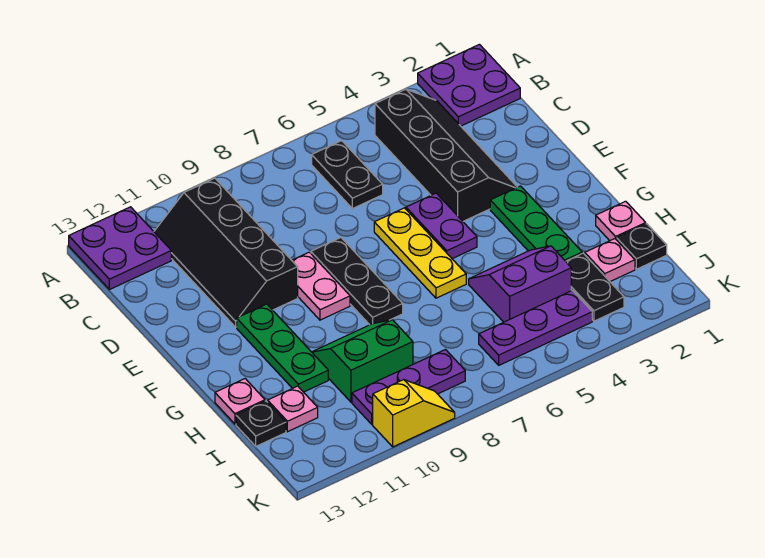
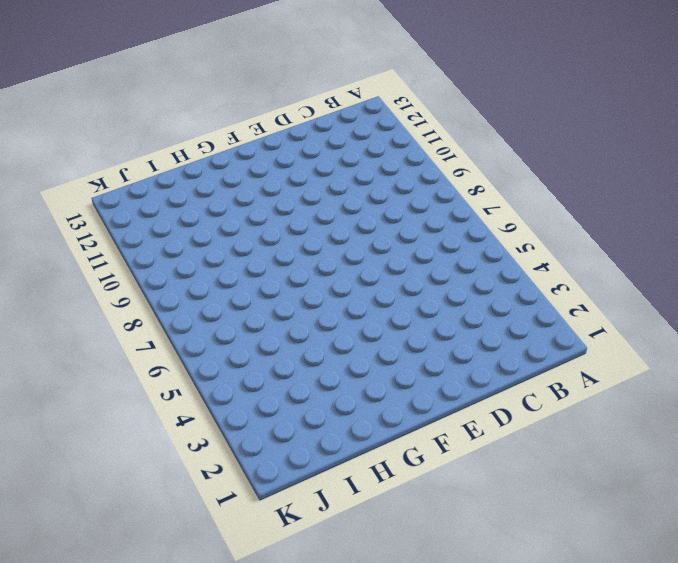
none -> purple 2x2 plate [418,44,520,126]
none -> purple 2x2 plate [69,207,171,290]
none -> black 2x4 slope [375,89,517,221]

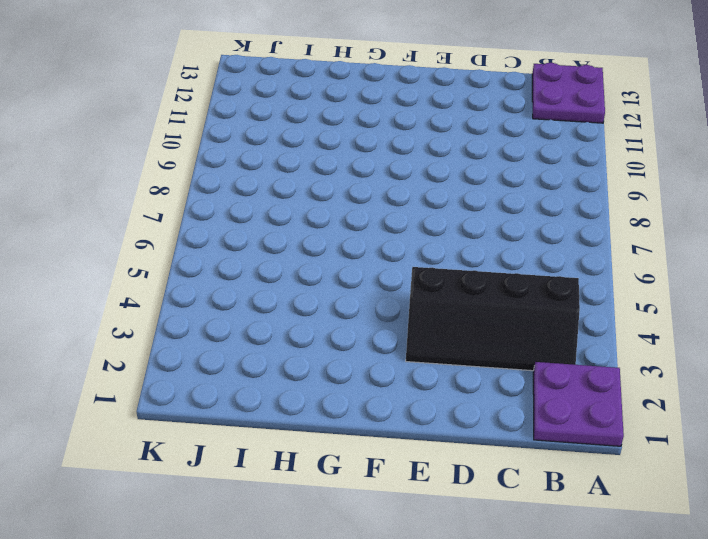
none -> black 1x2 plate [312,141,383,209]
none -> black 2x4 slope [154,178,298,327]
none -> purple 1x2 plate [406,193,477,259]

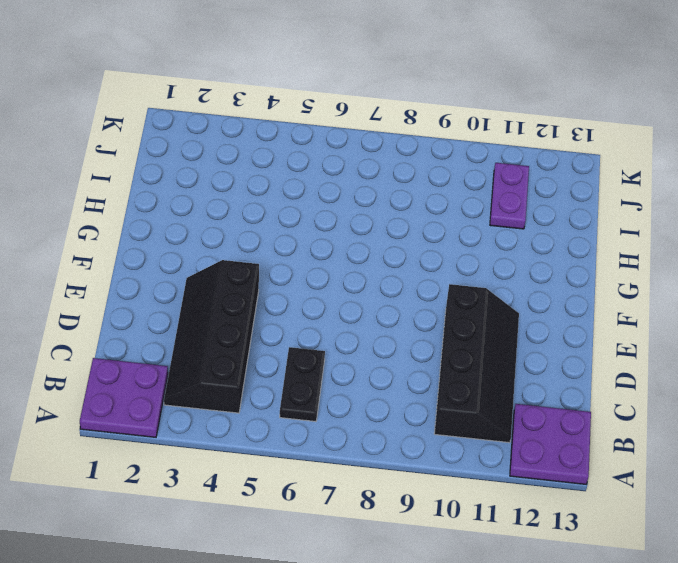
purple 1x2 plate [490,163,529,229] -> purple 1x2 plate moved to [406,193,477,259]
none -> yellow 1x3 plate [374,208,466,298]
none -> black 1x3 plate [311,238,403,325]
none -> pink 1x2 plate [292,252,350,320]

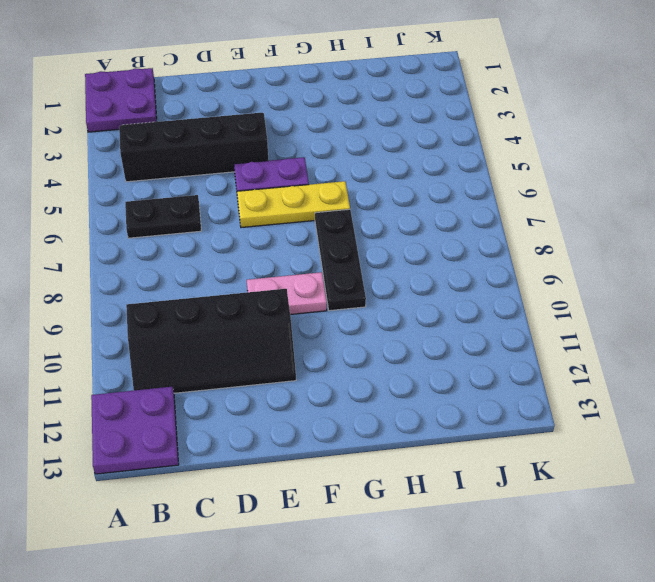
black 1x3 plate [315,209,366,311] -> black 1x3 plate turned to [311,238,403,325]
none -> green 1x3 plate [490,186,582,261]
none -> green 1x3 plate [237,304,328,392]
none -> pink 1x1 plate [596,201,646,241]

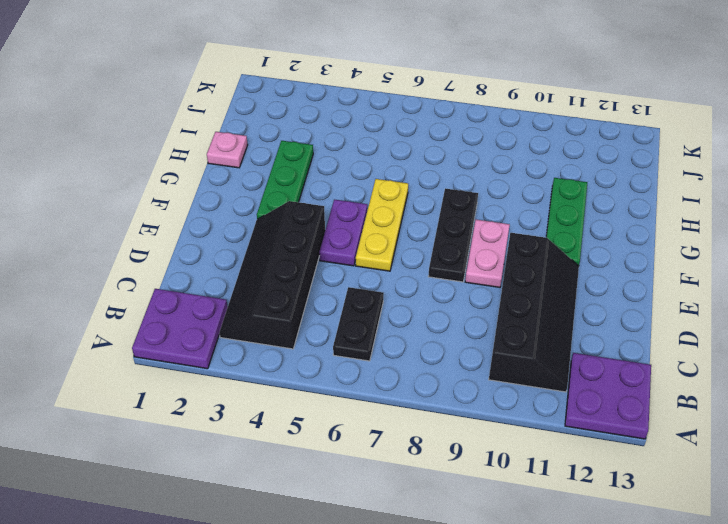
none -> purple 2x2 slope [469,246,571,322]
none -> green 2x2 slope [312,320,413,402]
none -> pink 1x1 plate [215,379,265,424]

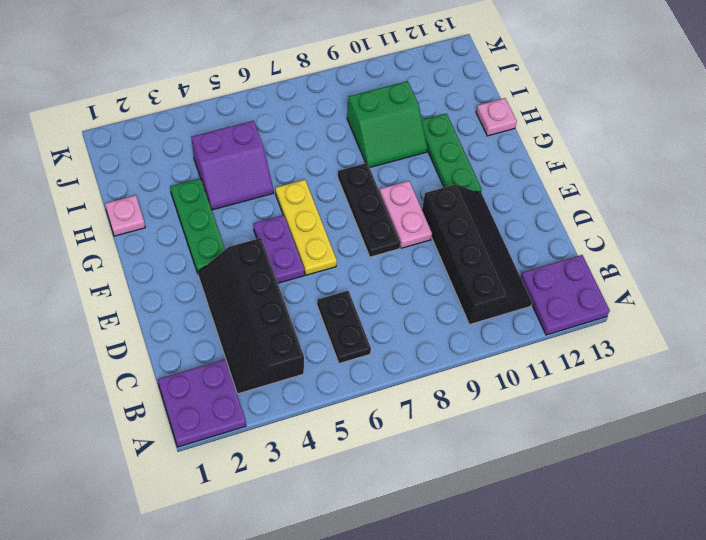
none -> black 1x1 plate [617,224,667,269]
none -> pink 1x1 plate [585,239,635,281]
none -> black 1x2 plate [566,253,624,321]

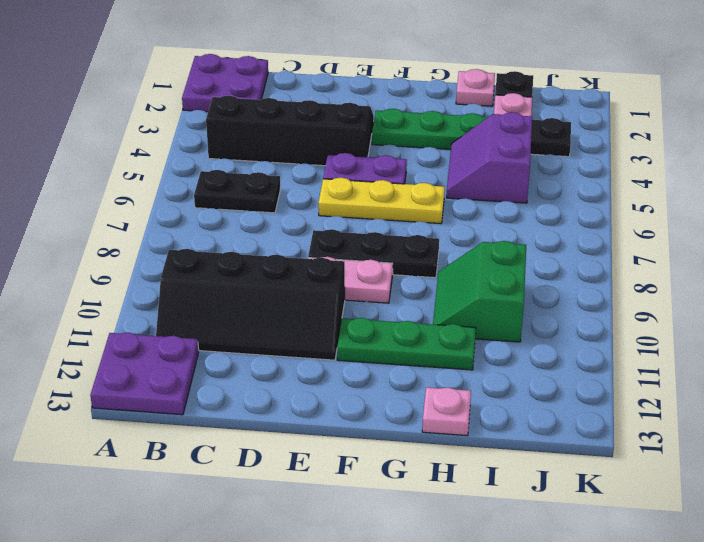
none -> pink 1x1 plate [268,386,318,432]
none -> black 1x1 plate [236,401,286,446]
none -> purple 1x3 plate [479,290,592,365]

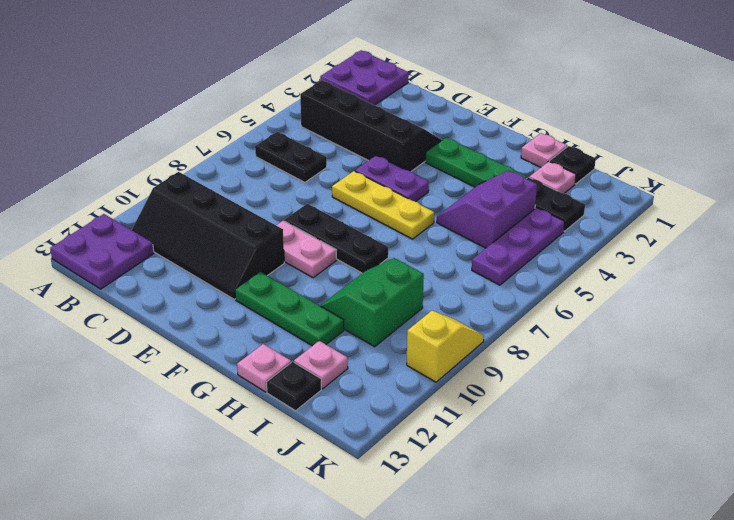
none -> purple 1x3 plate [352,350,465,424]

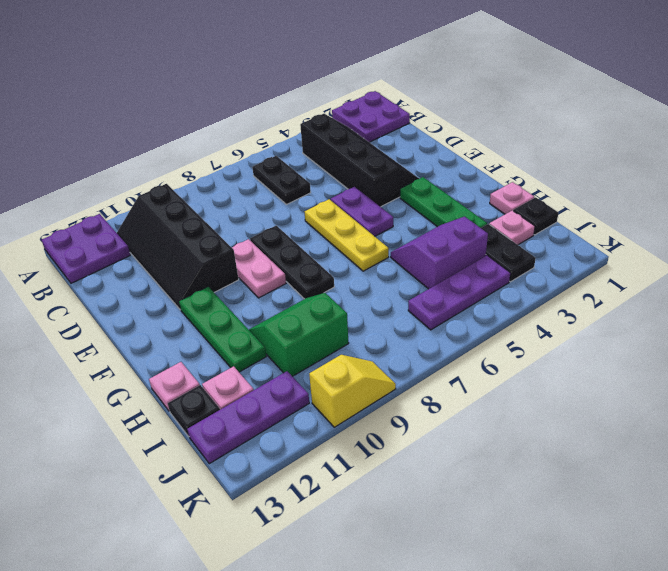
purple 1x3 plate [187,371,309,464] -> purple 1x3 plate moved to [352,350,465,424]

